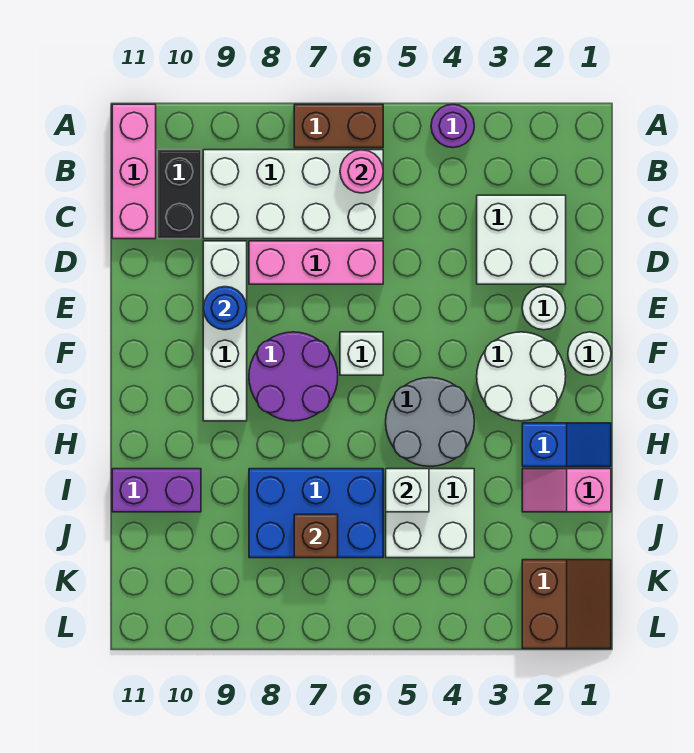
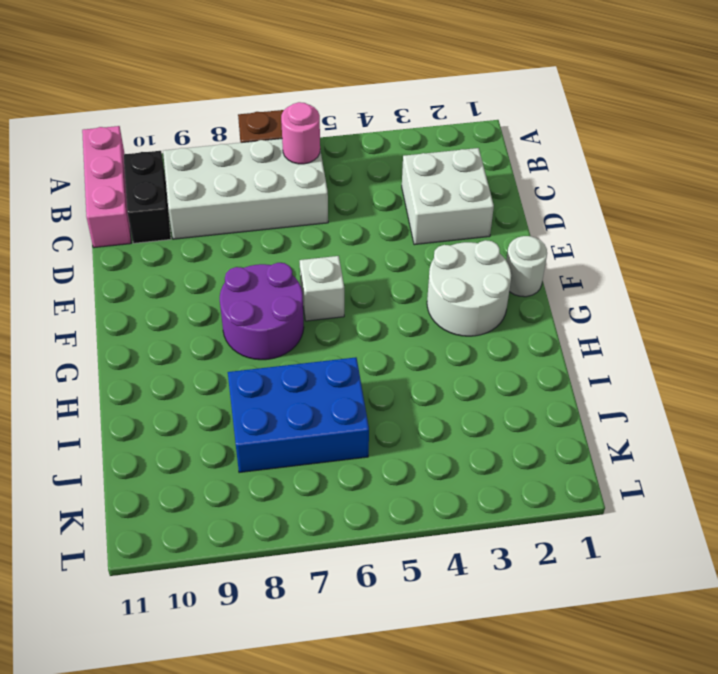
none -> purple 1x1 round brick [431,104,474,148]
none -> pink 1x3 brick [249,241,383,284]
none -> white 1x4 brick [203,241,247,421]

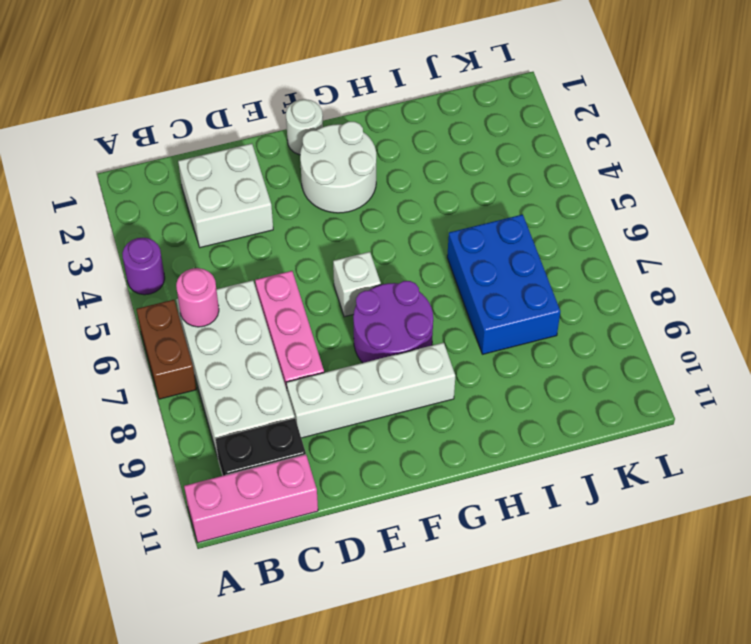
none -> white 1x1 round brick [522,287,566,330]
none -> grey 2x2 round brick [386,378,474,466]
none -> blue 1x2 slope [522,423,611,467]

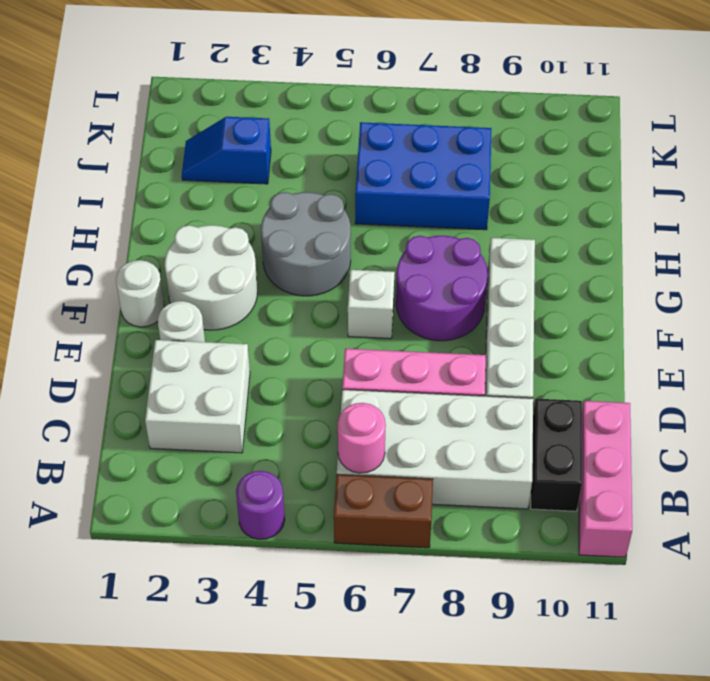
blue 1x2 slope [182,117,271,184] -> blue 1x2 slope moved to [522,423,611,467]
none -> pink 1x2 slope [522,469,611,512]
none -> white 2x2 brick [386,469,474,558]
none -> purple 1x2 brick [112,469,201,512]

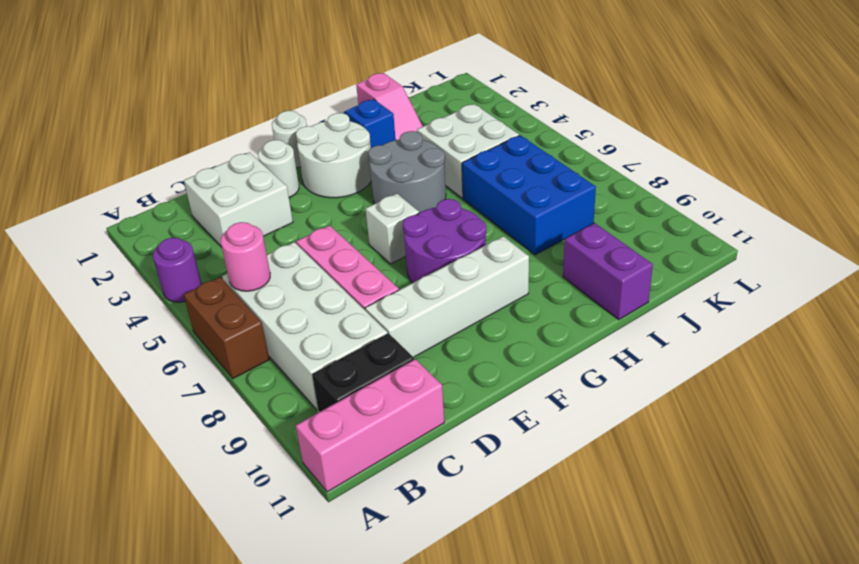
none -> brown 2x2 slope [522,560,611,649]
none -> blue 1x1 round brick [203,287,247,330]
none -> white 1x1 brick [386,469,429,512]

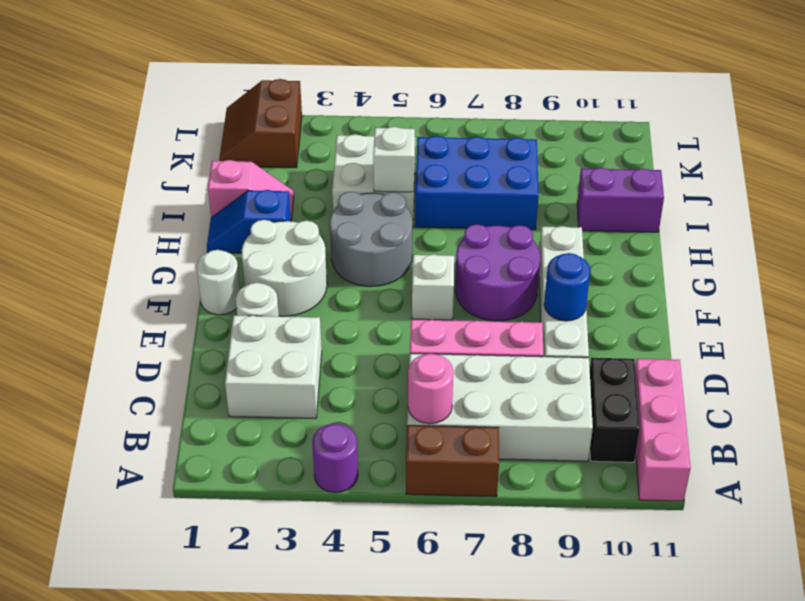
none -> brown 1x1 brick [294,514,338,558]

